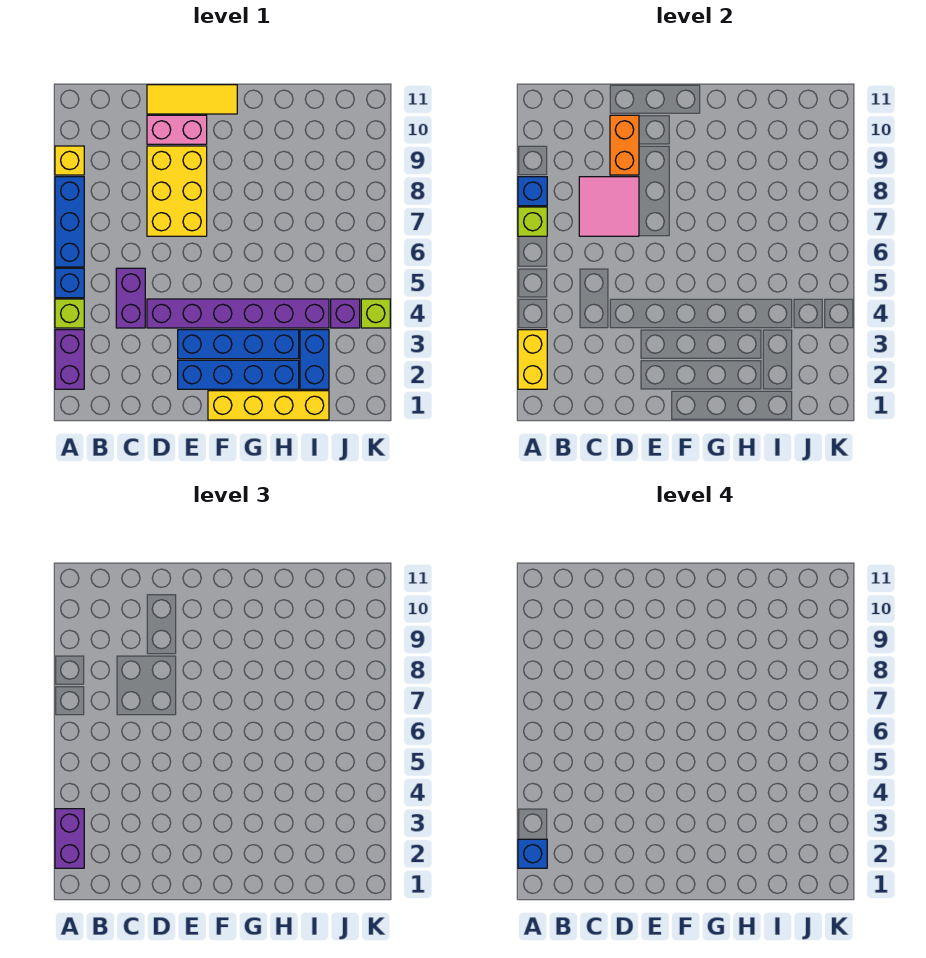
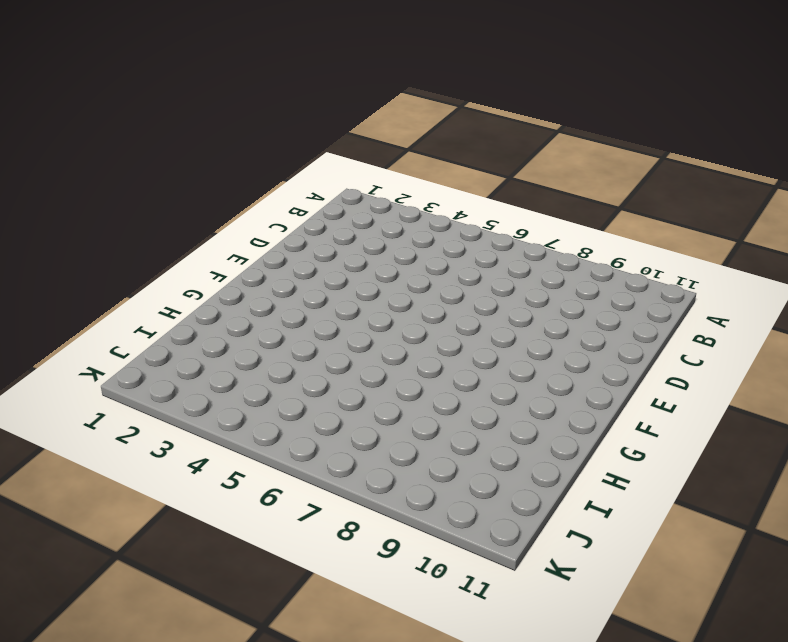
none -> purple 1x2 brick [55,330,84,389]
none -> lime 1x1 brick [55,299,84,328]
none -> blue 1x1 brick [55,268,84,298]

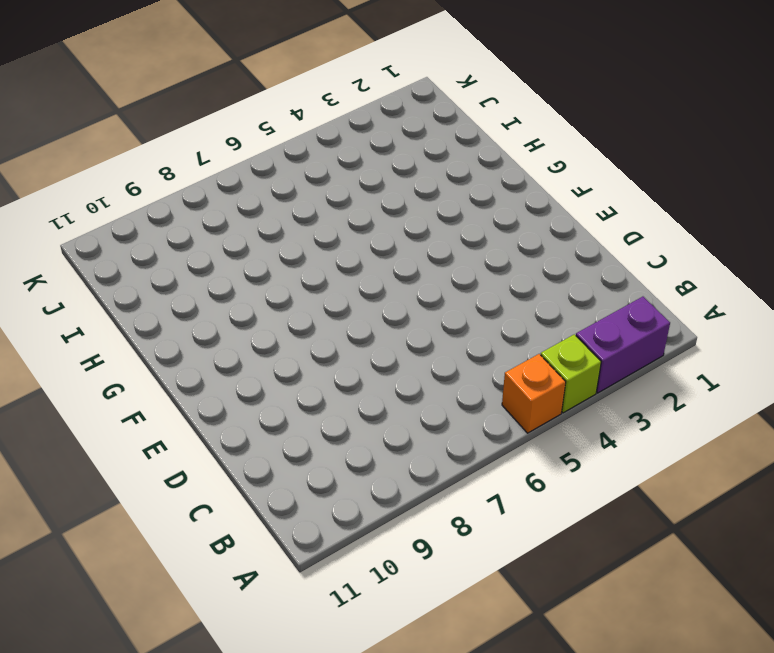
orange 1x1 brick [502,354,566,433] -> blue 1x1 brick [55,268,84,298]
none -> blue 1x3 brick [55,177,84,267]
none -> yellow 1x1 brick [55,146,84,175]
none -> purple 1x2 brick [116,268,145,328]

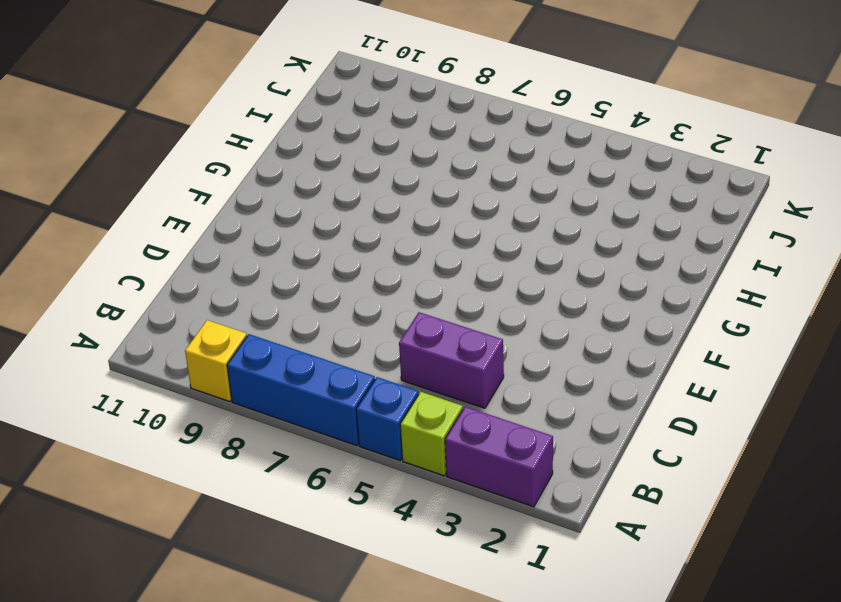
none -> purple 1x6 brick [147,299,329,328]
none -> yellow 2x3 brick [147,146,207,236]
none -> pink 1x2 brick [147,115,207,144]

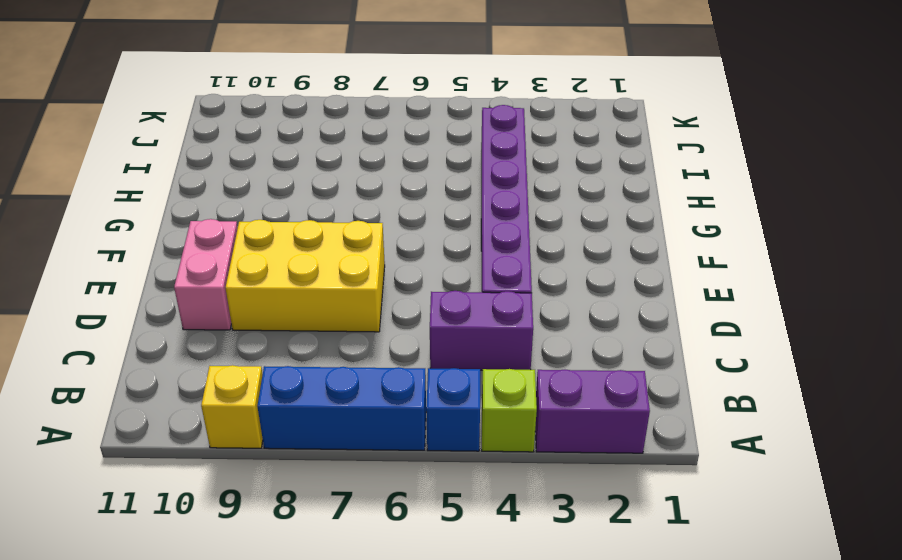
none -> yellow 1x3 tile [147,85,237,114]
none -> blue 1x4 brick [178,360,299,389]
none -> blue 1x4 brick [178,330,299,359]

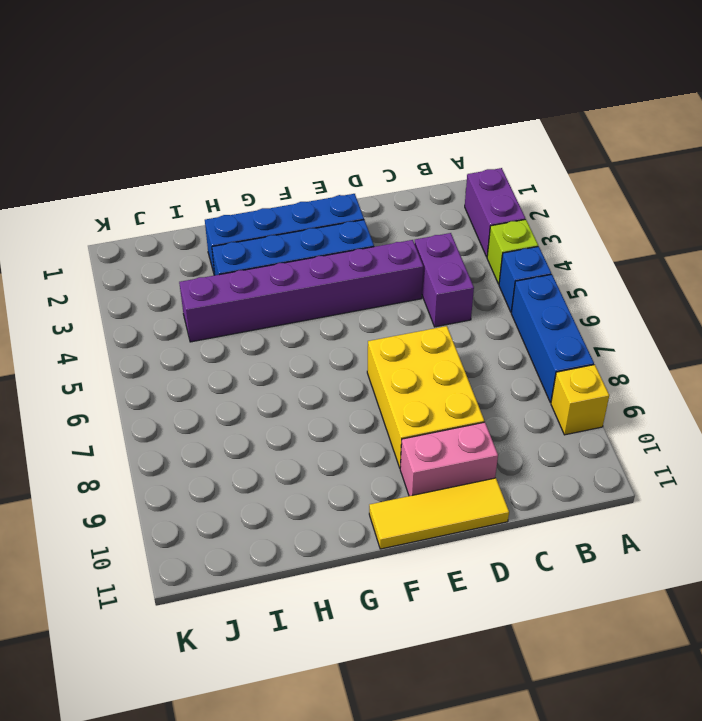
none -> yellow 1x4 brick [208,391,329,420]
none -> blue 1x2 brick [300,330,329,389]
none -> purple 1x1 brick [331,299,360,328]

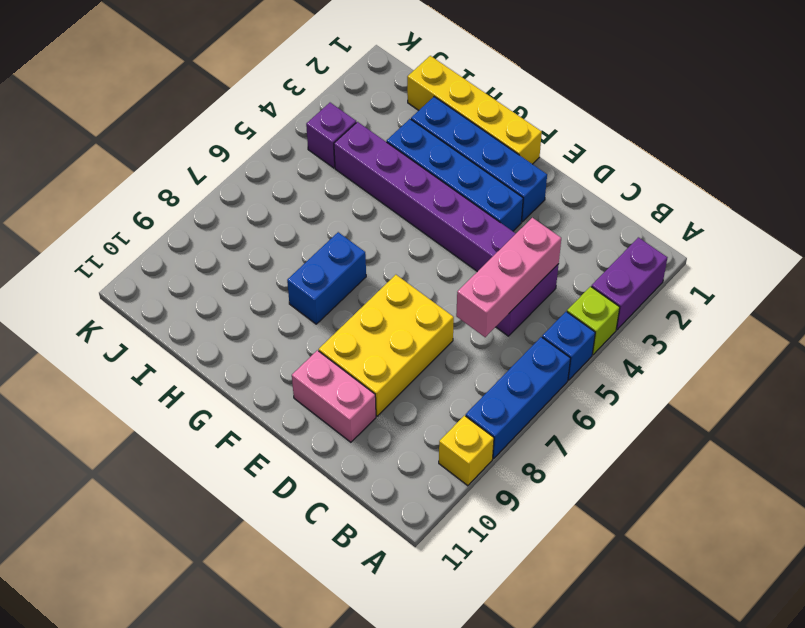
pink 1x3 brick [456,218,561,337] -> none
blue 1x2 brick [287,232,366,324] -> blue 1x2 brick moved to [300,330,329,389]
none -> yellow 1x3 tile [147,85,237,114]
none -> lime 1x1 brick [361,299,390,328]
none -> yellow 1x2 brick [518,330,547,389]

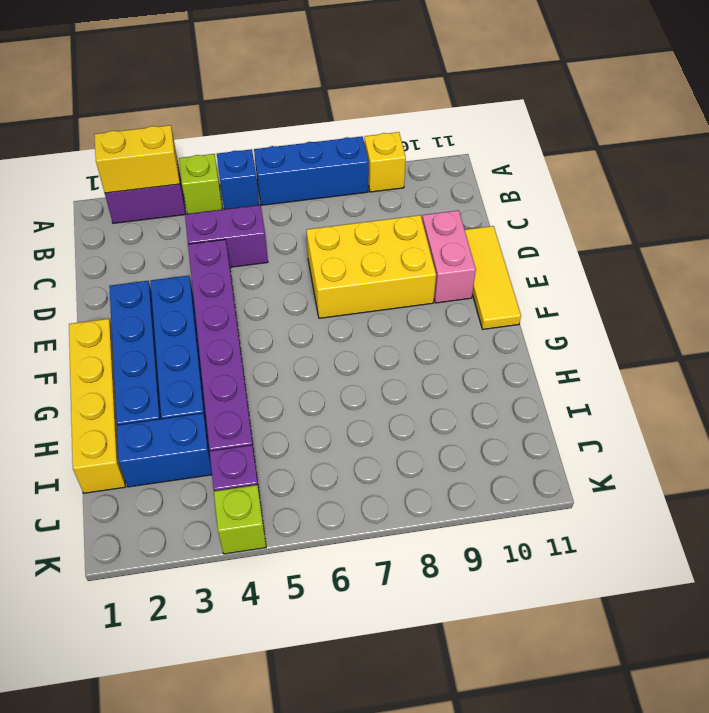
none -> lime 1x1 brick [518,207,547,236]
none -> blue 1x1 brick [518,177,547,206]
none -> pink 2x2 tile [579,177,639,236]

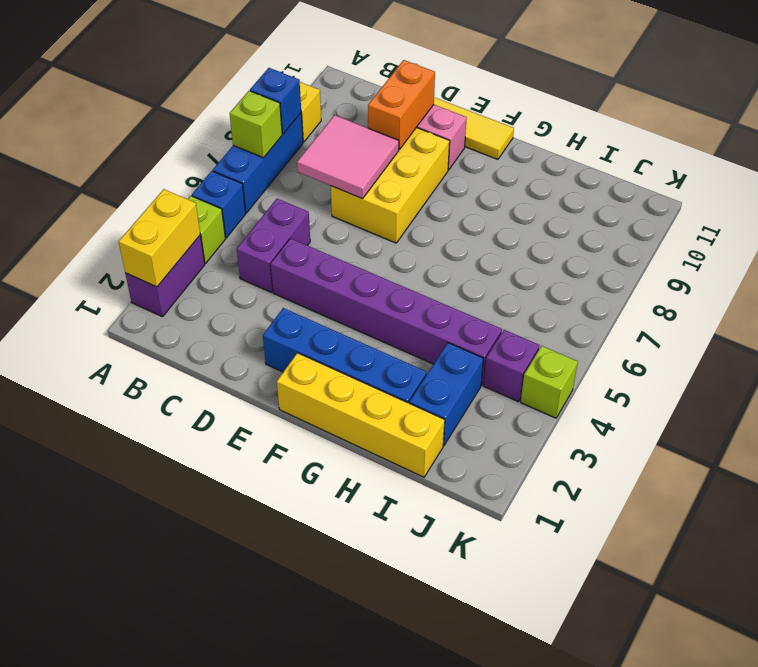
none -> blue 1x4 brick [178,330,299,359]
none -> purple 1x2 brick [55,809,84,868]
none -> blue 1x1 brick [518,839,547,868]

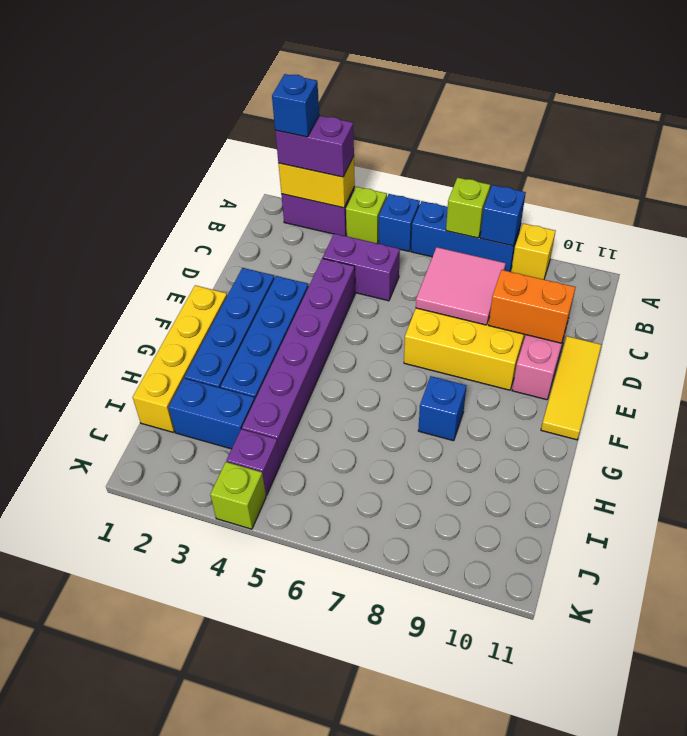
blue 1x1 brick [418,376,466,441] -> none

